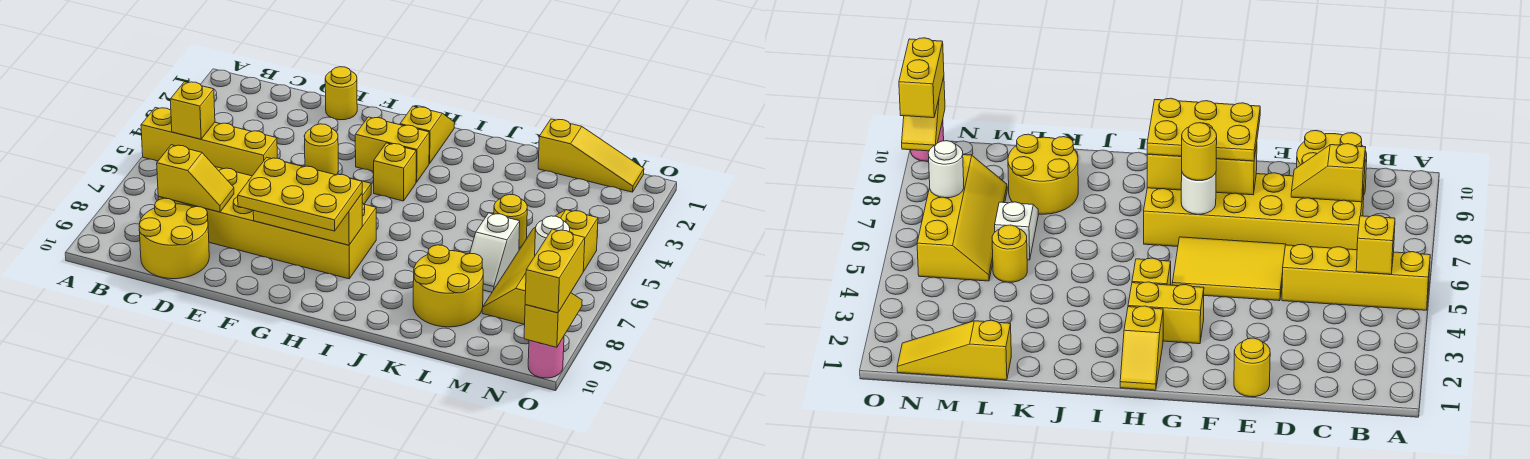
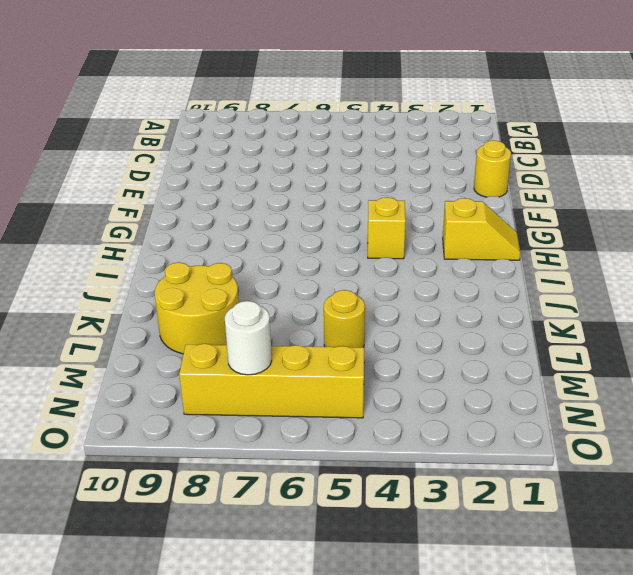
none -> yellow 1x4 brick [141,107,277,176]
none -> yellow 2x6 brick [158,167,376,279]
none -> yellow 2x2 round brick [139,198,209,279]

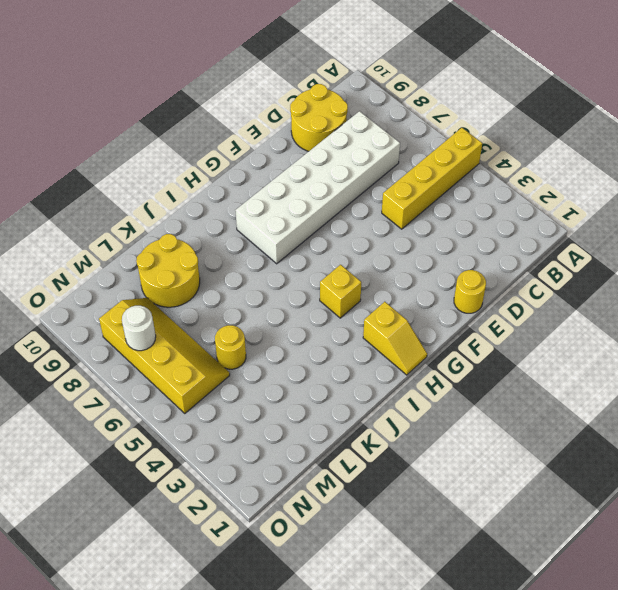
white 2x6 brick [235,111,400,264] -> yellow 2x6 brick [158,167,376,279]
none -> yellow 2x3 tile [1172,237,1286,301]
none -> yellow 1x2 brick [355,117,429,182]
none -> yellow 1x3 slope [538,119,644,192]

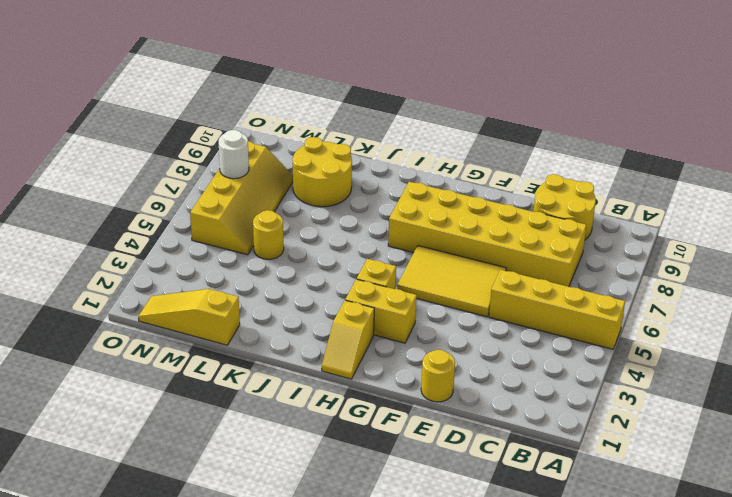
none -> white 1x2 slope [470,213,520,292]
none -> pink 1x1 round brick [528,337,564,378]
none -> yellow 1x1 brick [170,82,215,139]

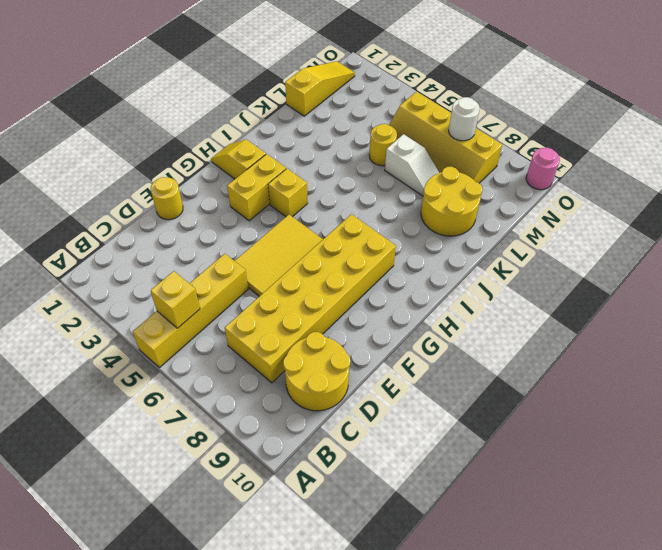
none -> yellow 1x2 slope [157,145,234,212]
none -> yellow 1x3 brick [253,194,362,245]
none -> white 1x1 round brick [1181,172,1216,214]

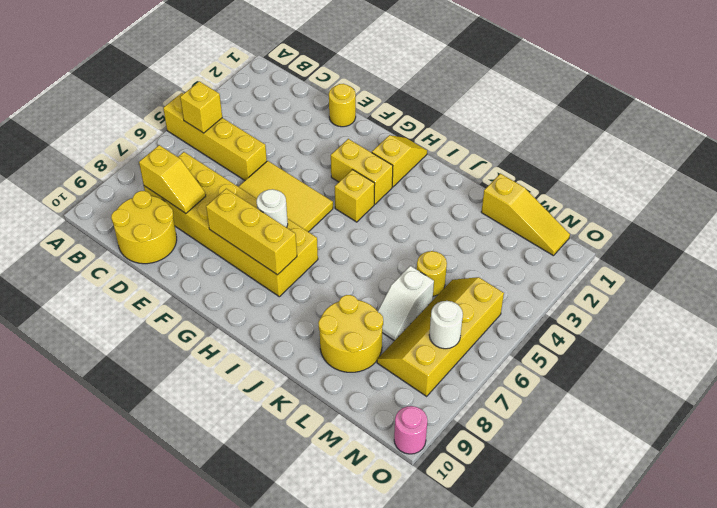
none -> yellow 1x2 slope [524,293,582,347]
none -> yellow 2x3 plate [238,157,362,231]
none -> yellow 1x1 round brick [304,124,338,175]

